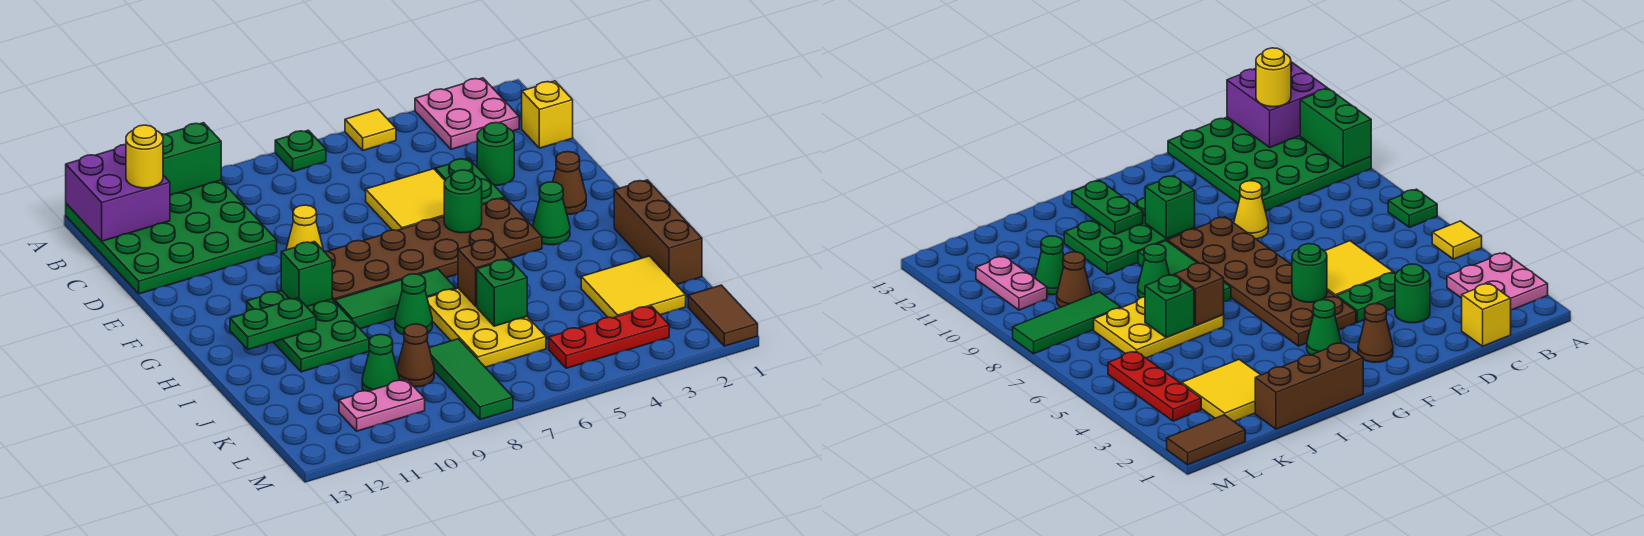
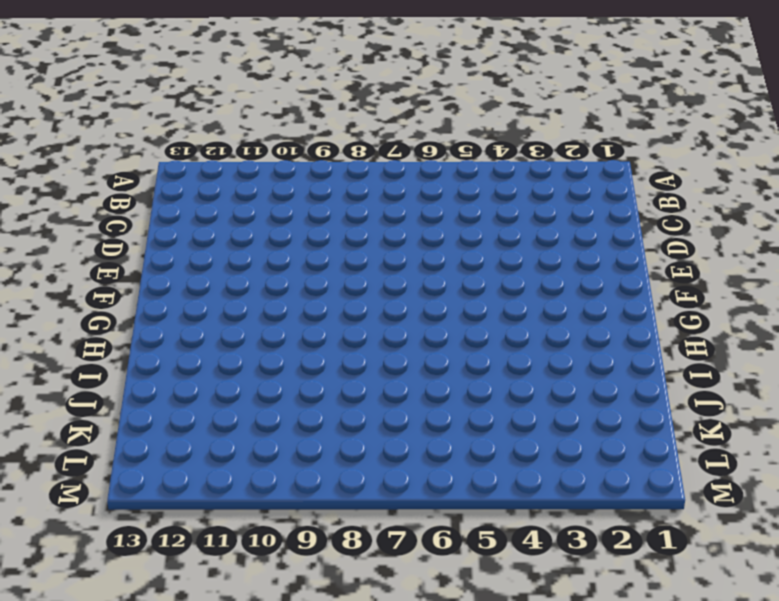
none -> pink 2x2 plate [415,78,519,149]
none -> yellow 1x1 tile [345,109,396,150]
none -> green 1x1 plate [275,130,326,171]
none -> green 4x4 plate [66,180,277,294]

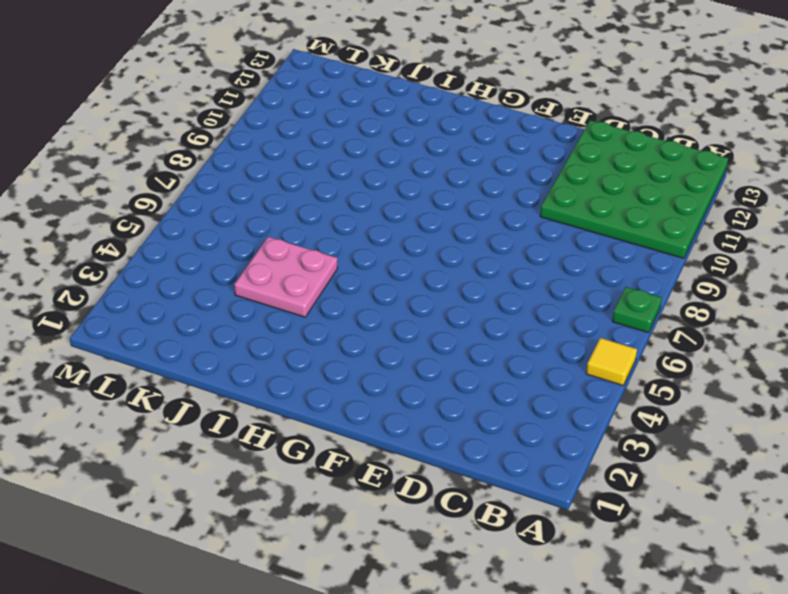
pink 2x2 plate [234,237,337,317] -> pink 2x2 plate moved to [415,78,519,149]
none -> yellow 1x1 brick [522,81,573,148]
none -> green 1x1 round brick [477,122,514,185]
none -> green 1x2 plate [435,158,505,205]
none -> yellow 2x2 tile [366,169,445,231]

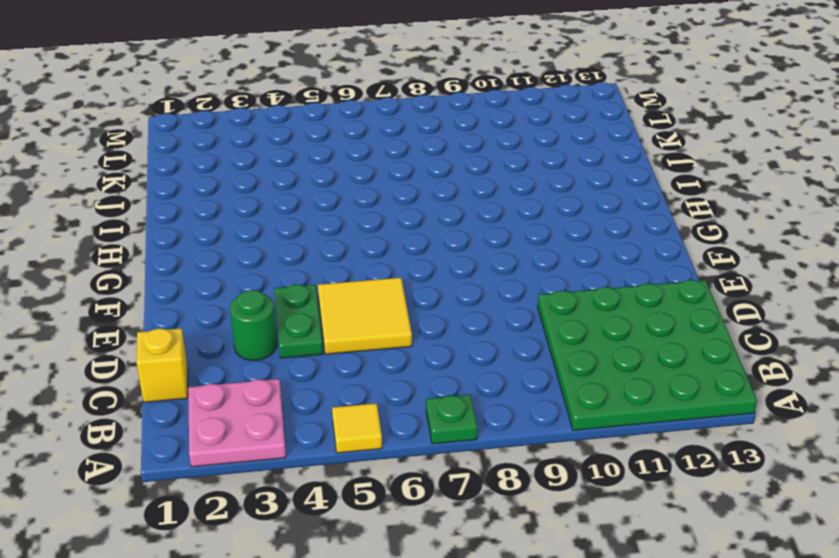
none -> yellow 1x1 cone [286,205,323,250]
none -> brown 1x1 cone [553,152,586,214]
none -> brown 2x6 plate [324,198,542,302]
none -> green 1x1 cone [533,182,570,245]

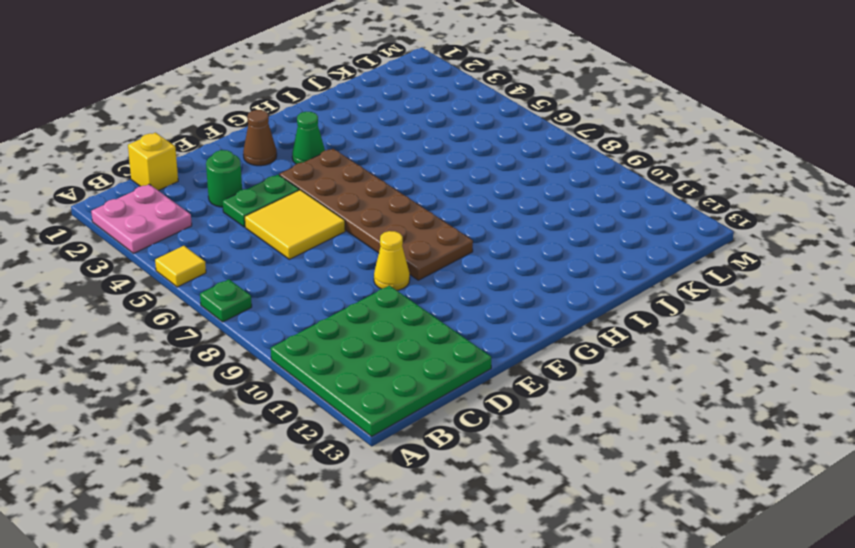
none -> green 2x3 plate [247,290,369,372]
none -> brown 1x3 brick [614,180,702,285]
none -> green 1x3 tile [335,269,456,329]
none -> yellow 2x3 plate [427,288,546,367]

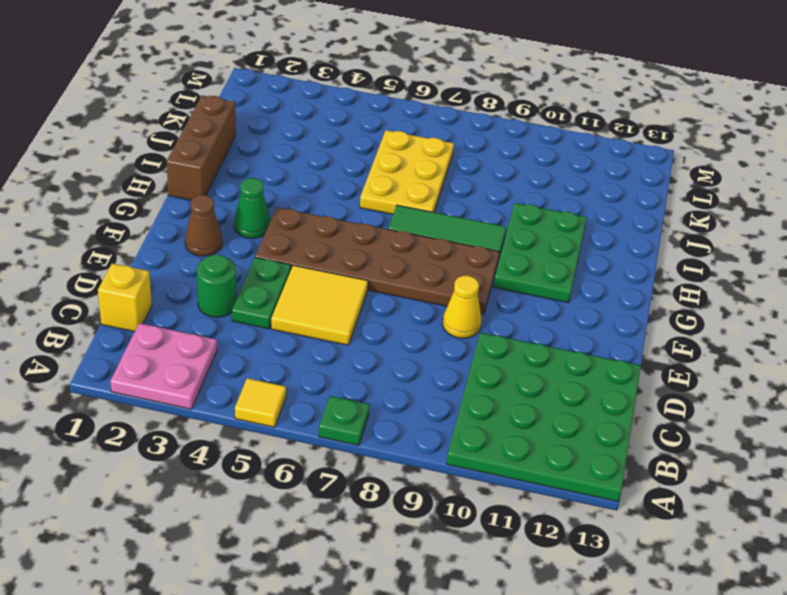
none -> green 1x1 cone [395,274,432,335]
none -> yellow 2x2 tile [581,256,686,318]
none -> green 1x3 tile [429,339,513,420]
none -> brown 1x1 cone [397,324,434,387]

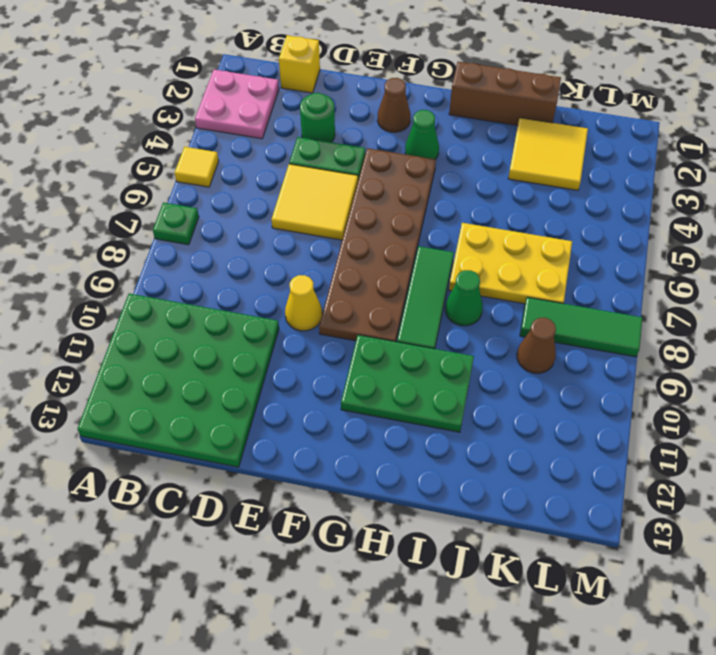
none -> green 1x1 cone [362,334,399,391]
none -> brown 1x2 tile [688,285,758,346]
none -> red 1x3 plate [549,306,669,368]
none -> pink 1x2 plate [339,380,425,431]

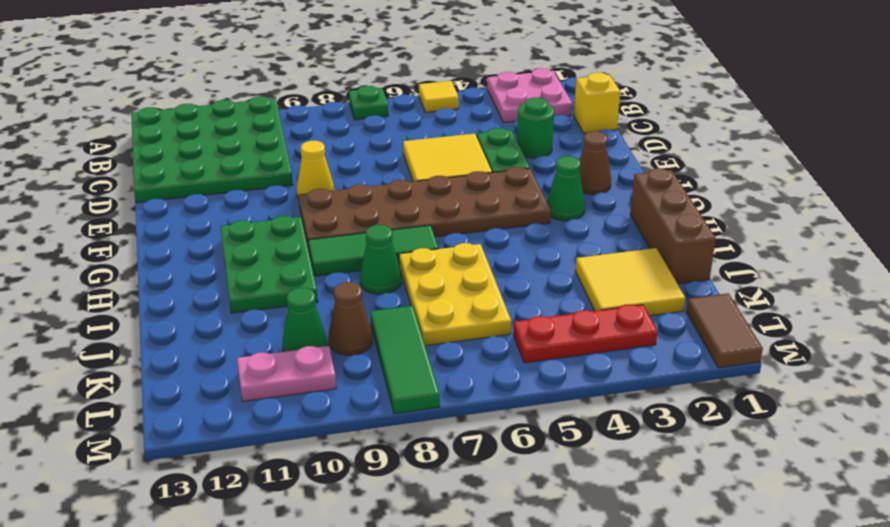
none -> green 1x2 brick [162,123,221,195]
none -> purple 2x2 brick [66,145,170,241]
none -> green 1x1 round brick [444,170,482,233]
none -> green 1x1 brick [281,242,332,307]

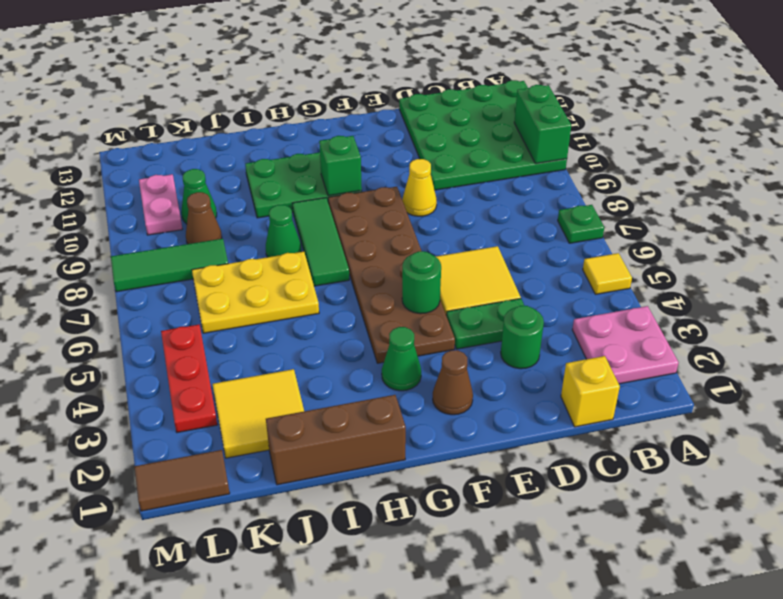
none -> purple 2x2 brick [66,145,170,241]
none -> green 1x2 plate [230,298,316,349]
none -> brown 1x1 brick [458,239,509,306]
none -> green 1x1 brick [477,259,527,326]

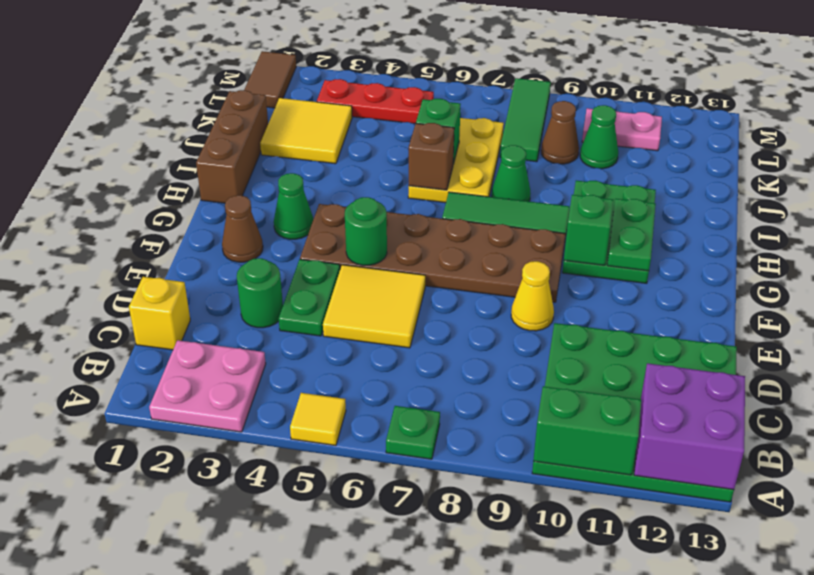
green 1x2 plate [607,199,656,271] -> green 1x2 plate turned to [230,298,316,349]
none -> yellow 1x1 round brick [126,125,163,188]

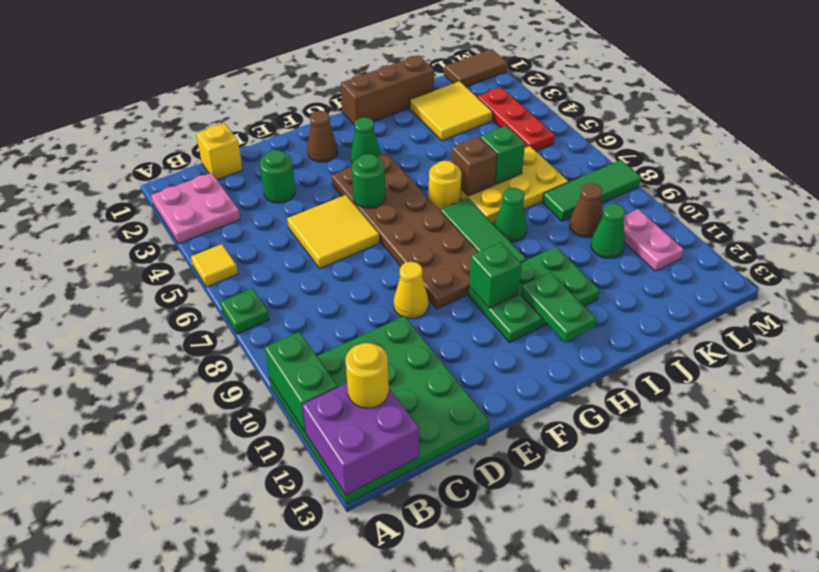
yellow 1x1 round brick [429,161,462,211] -> none
none -> green 1x2 plate [435,158,505,205]

